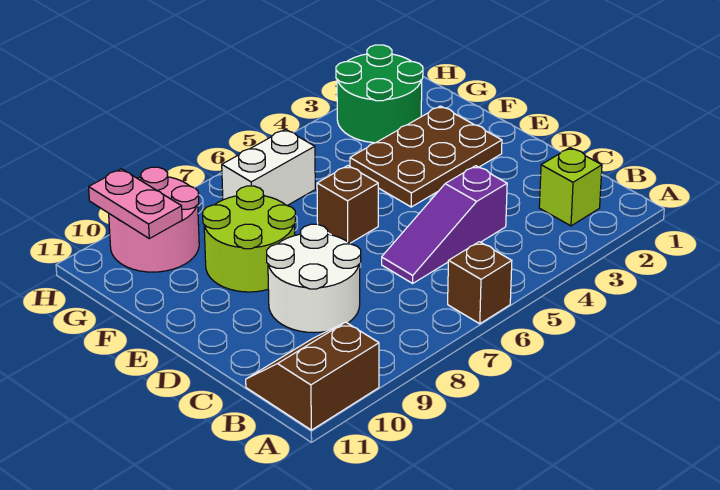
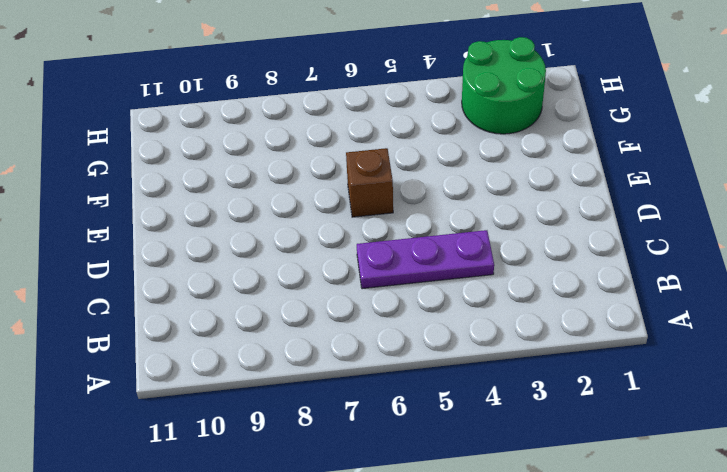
purple 1x3 plate [357,230,494,289] -> purple 1x3 slope [382,166,507,283]
none -> brown 1x1 brick [448,242,512,324]
none -> brown 2x2 slope [246,322,379,430]
none -> lime 1x1 brick [539,148,602,226]

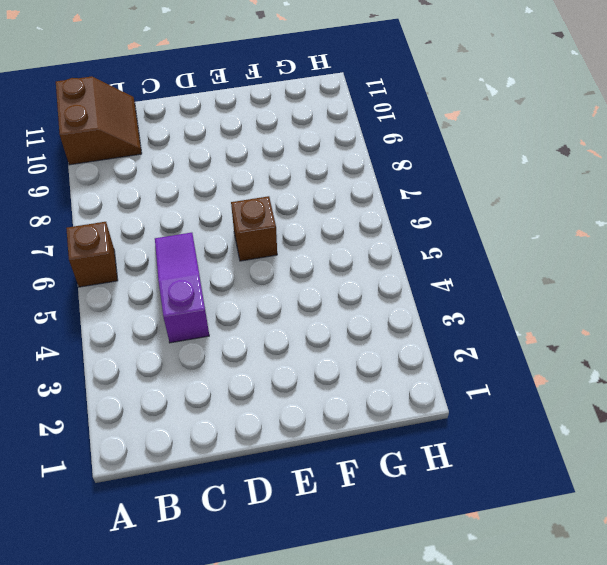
none -> lime 1x1 brick [539,148,602,226]
none -> white 2x2 round brick [267,224,361,333]
none -> brown 2x3 plate [350,106,502,207]

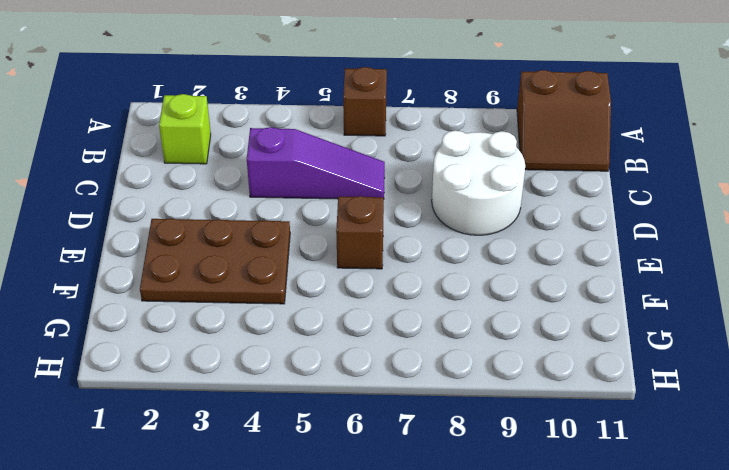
none -> lime 2x2 round brick [203,186,295,292]
none -> green 2x2 round brick [336,45,423,143]
none -> white 1x2 brick [222,129,315,206]

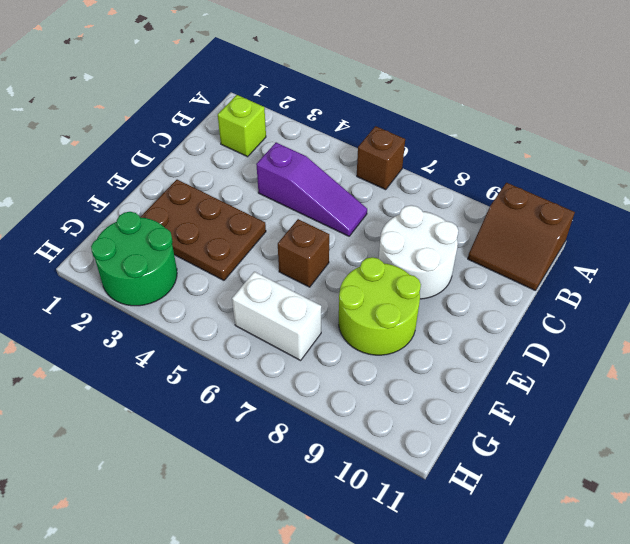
none -> pink 2x2 round brick [109,167,199,272]
none -> pink 1x2 plate [89,169,182,239]

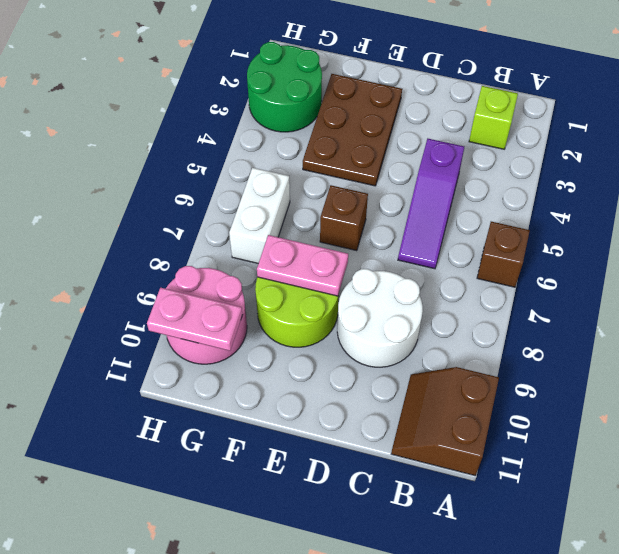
pink 1x2 plate [257,235,348,296] -> none

